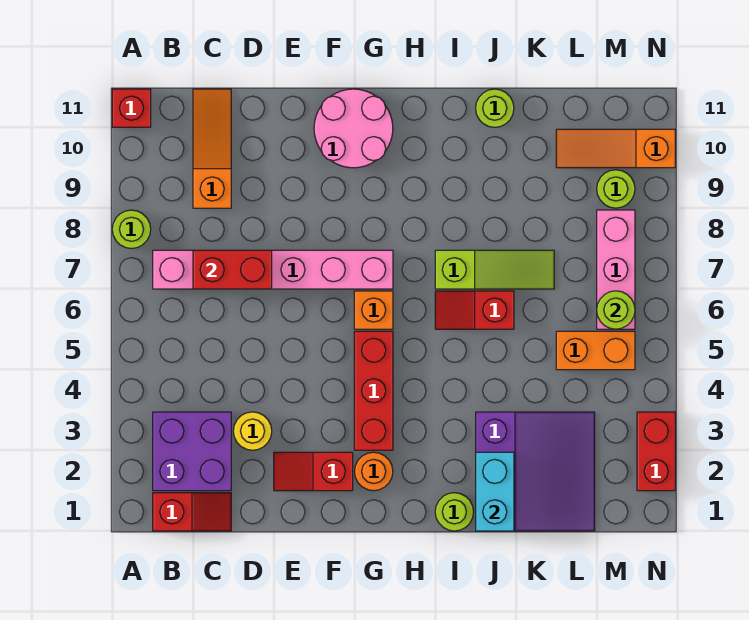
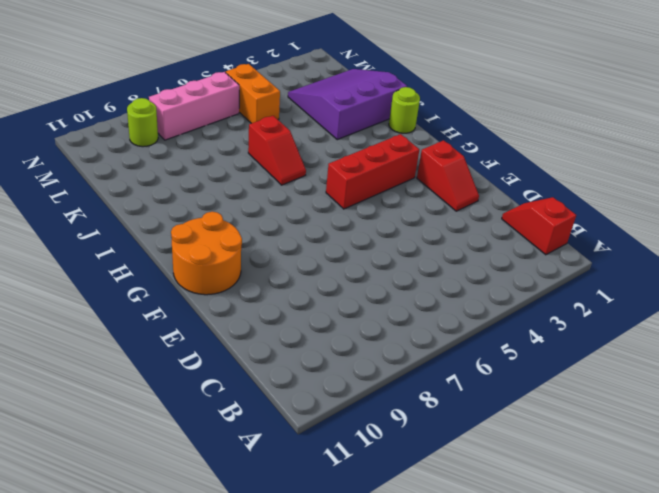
orange 2x2 round brick [171,212,242,295] -> pink 2x2 round brick [314,89,393,168]
none -> lime 1x1 round brick [112,210,151,248]
none -> red 1x1 brick [112,89,151,127]
none -> purple 2x2 brick [153,412,231,491]

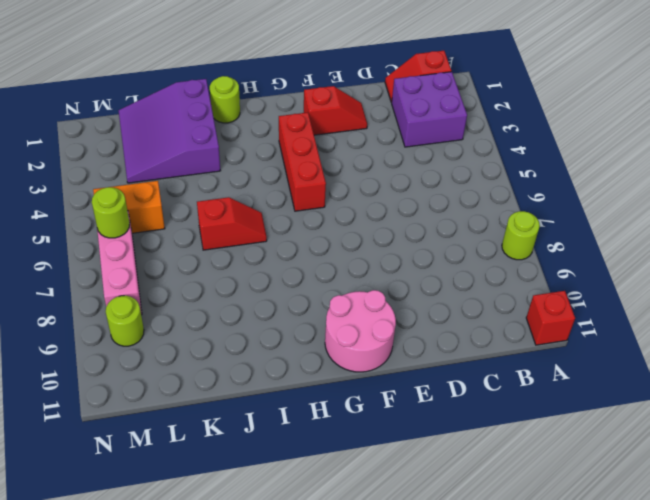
none -> pink 1x6 brick [153,250,393,289]
none -> orange 1x3 slope [193,89,231,208]
none -> yellow 1x1 round brick [233,412,272,450]

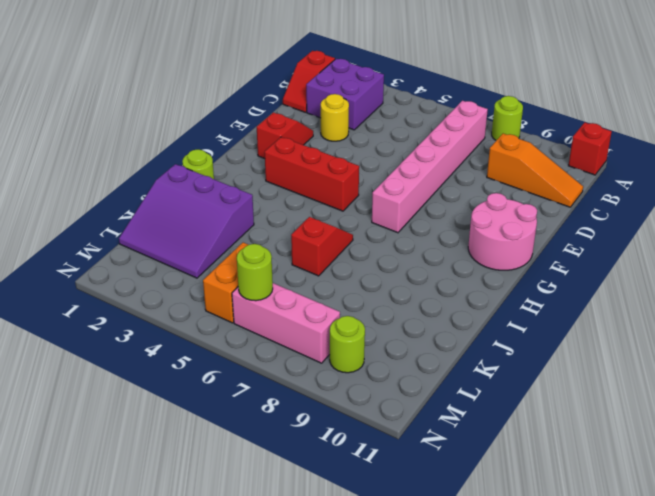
none -> orange 1x1 round brick [355,452,393,491]
none -> orange 1x1 brick [354,291,393,329]
none -> lime 1x3 slope [435,250,554,289]

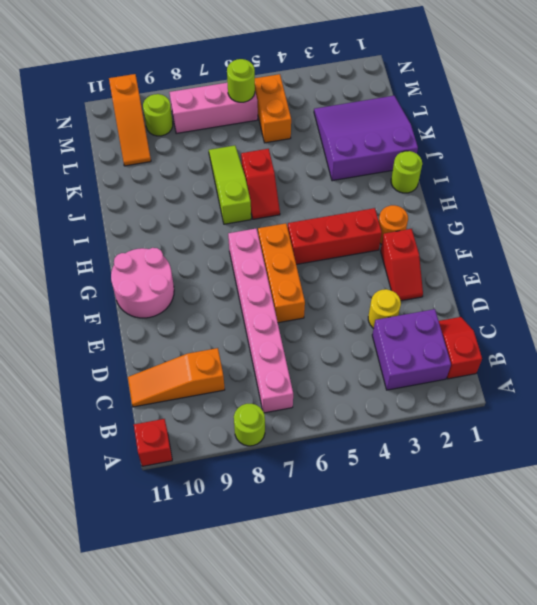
orange 1x3 brick [258,223,305,323] -> orange 1x1 brick [354,291,393,329]
none -> lime 1x1 round brick [476,89,514,127]
none -> red 1x2 brick [637,412,675,491]
none -> red 1x2 brick [193,250,272,289]

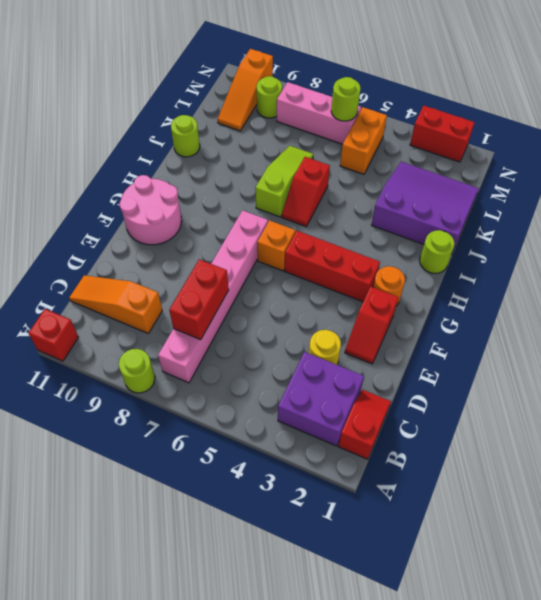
none -> cyan 1x2 brick [476,452,514,531]

